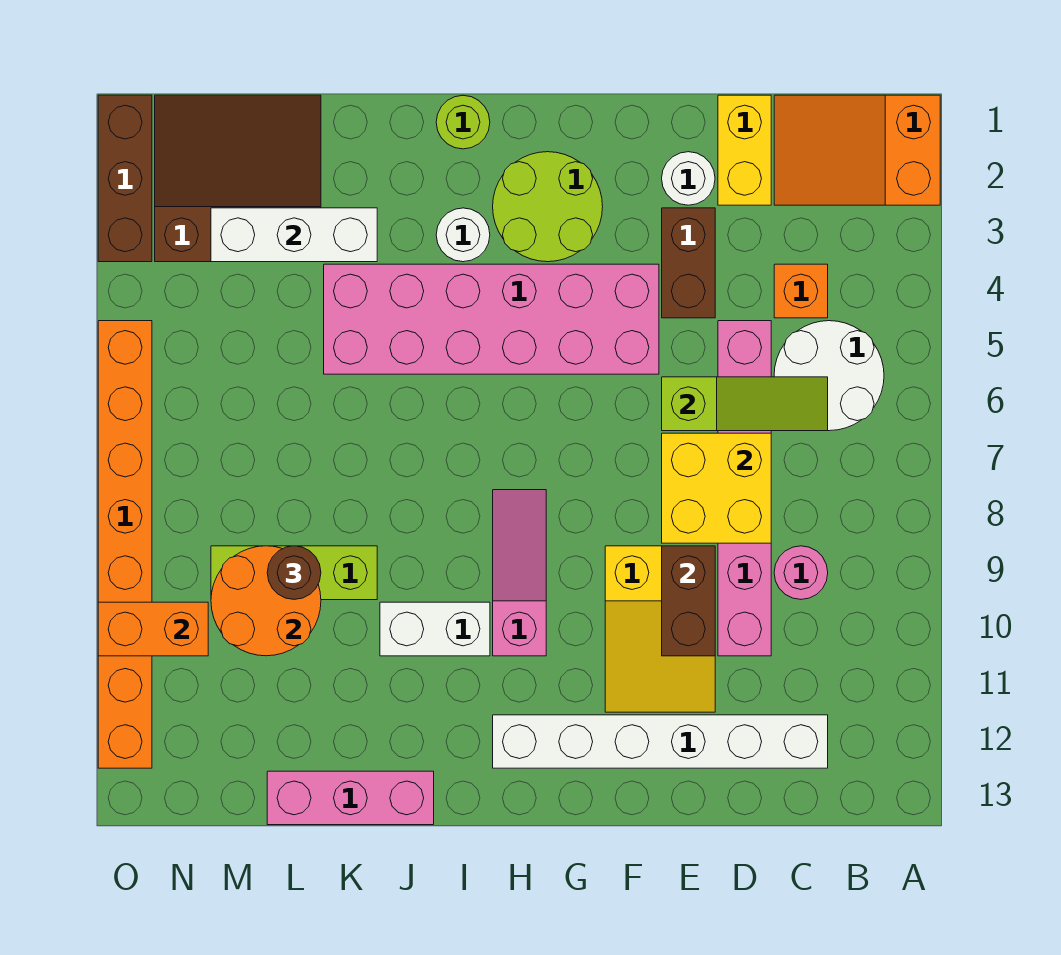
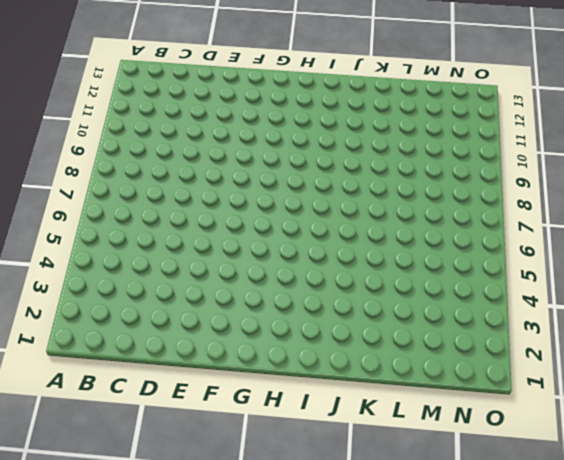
none -> orange 2x3 slope [774,95,940,205]
none -> white 2x2 round brick [774,321,884,431]
none -> orange 1x1 brick [774,264,828,318]

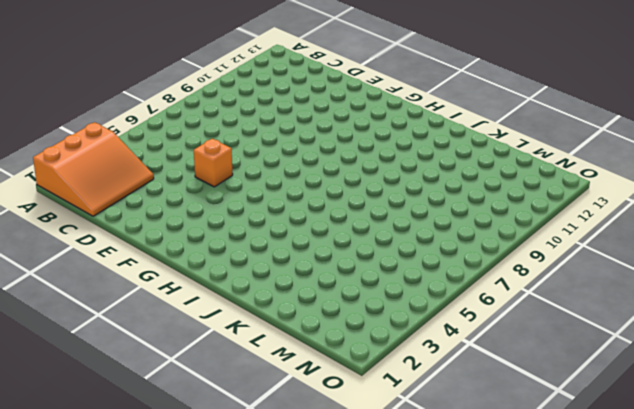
orange 3x3 slope [33,122,154,216] -> orange 2x3 slope [774,95,940,205]
orange 1x1 brick [194,139,233,187] -> orange 1x1 brick moved to [774,264,828,318]
none -> white 2x2 round brick [774,321,884,431]
none -> pink 1x1 round brick [774,546,828,599]
none -> white 1x6 brick [493,715,828,768]

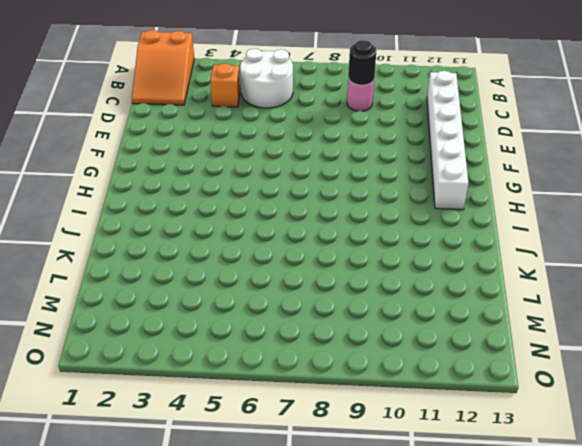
black 1x1 round brick [348,40,377,85] -> none
none -> yellow 1x2 brick [718,95,771,205]
none -> pink 1x6 brick [718,321,771,656]
none -> white 1x1 round brick [662,152,715,205]

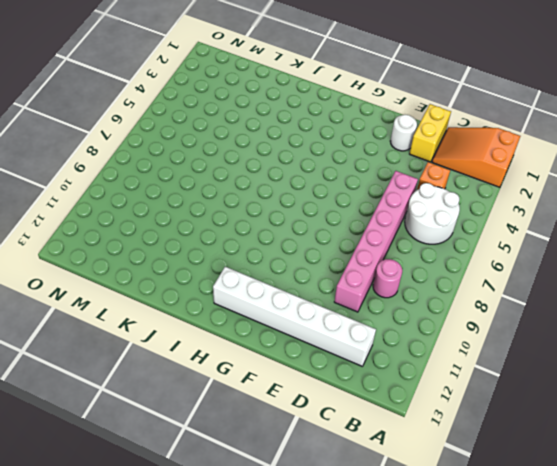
none -> brown 1x2 brick [662,208,715,318]
none -> yellow 2x3 slope [605,546,715,712]
none -> pink 2x6 brick [324,264,659,374]

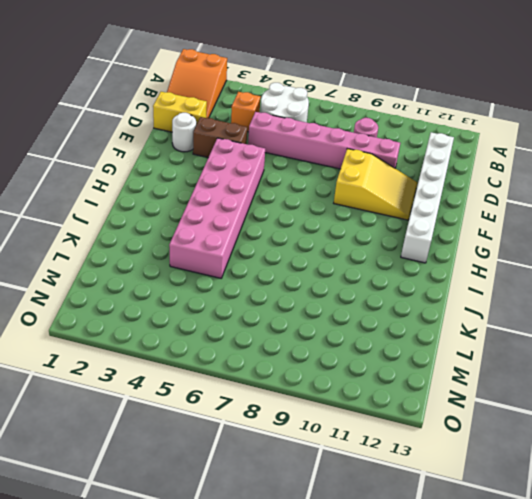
none -> lime 2x2 round brick [493,152,603,262]
none -> pink 1x3 slope [493,490,546,656]
none -> lime 1x1 round brick [436,95,490,149]

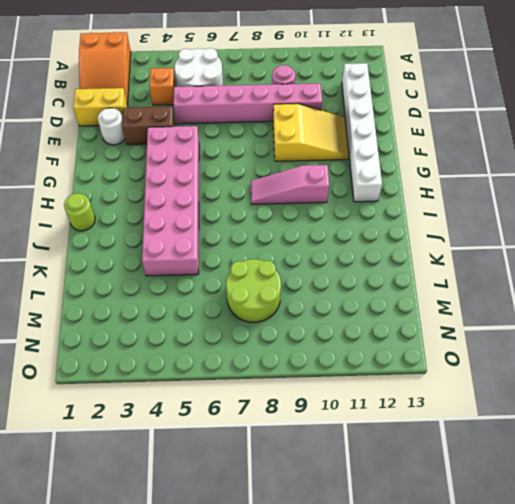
lime 2x2 round brick [226,259,281,322] -> lime 2x2 round brick moved to [493,152,603,262]
none -> white 1x1 round brick [436,208,490,262]
none -> white 1x2 brick [380,602,490,656]
none -> pink 1x3 brick [267,771,434,825]

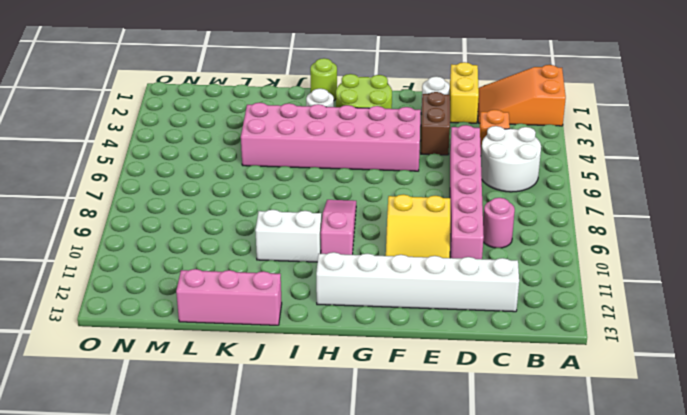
none -> lime 1x3 brick [211,546,377,600]
none -> brown 3x3 slope [155,95,321,262]
none -> brown 1x3 brick [98,95,152,262]

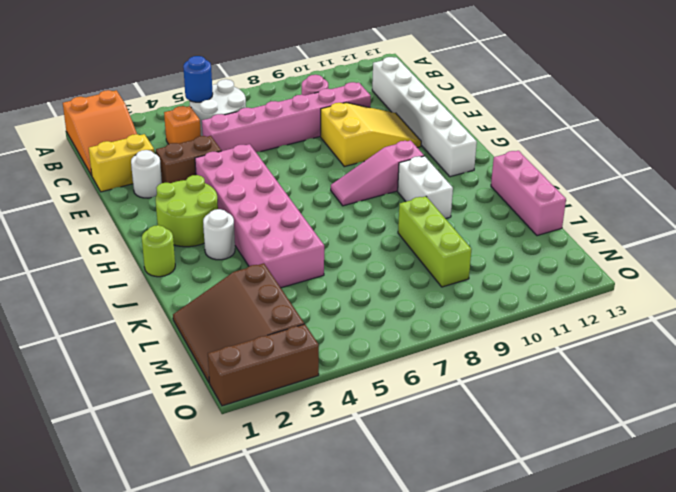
blue 1x1 round brick [183,56,213,102] -> none
none -> orange 1x8 brick [98,321,152,768]
none -> lime 1x3 slope [662,377,828,431]
none -> yellow 2x2 brick [662,433,771,543]

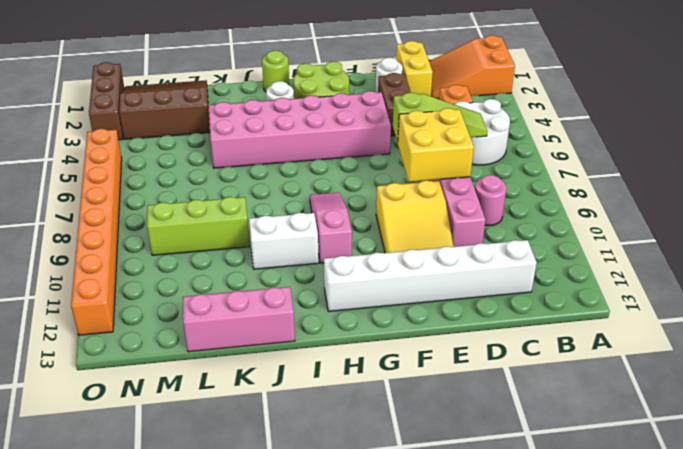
none -> brown 1x2 brick [662,546,715,656]
none -> white 1x3 brick [211,208,377,262]
none -> orange 2x2 round brick [211,546,321,656]

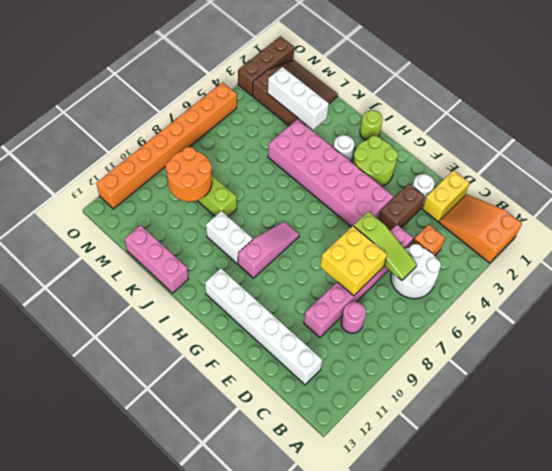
none -> yellow 2x3 slope [605,546,715,712]
none -> brown 1x2 brick [662,546,715,656]
none -> orange 1x2 brick [98,602,208,656]

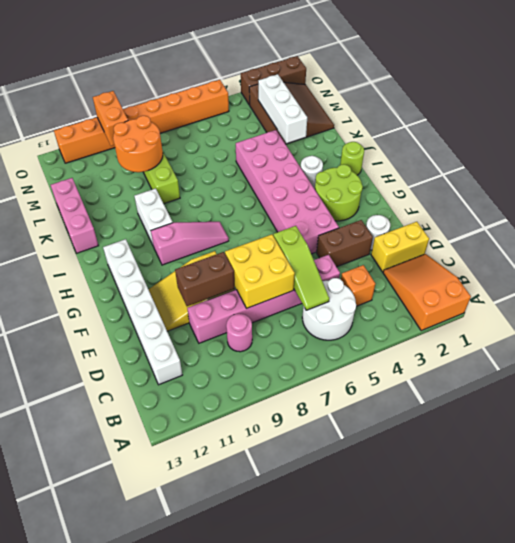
none -> brown 1x1 round brick [267,546,321,599]

